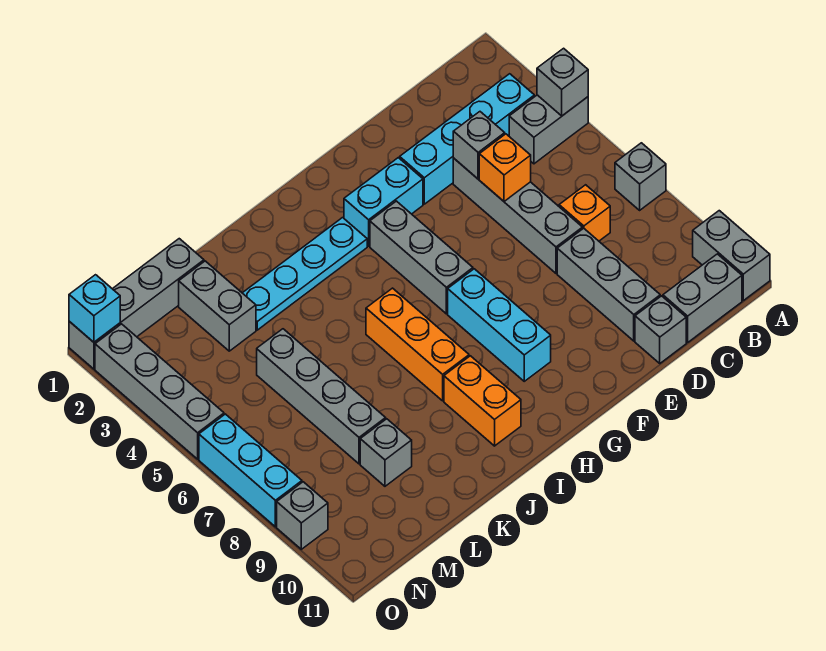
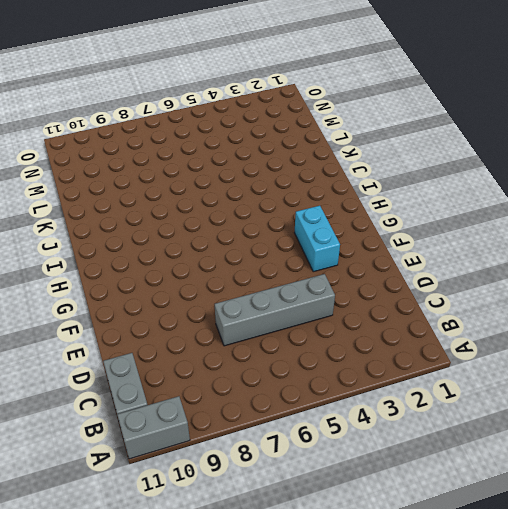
none -> grey 1x2 brick [509,95,588,164]
none -> grey 1x1 brick [615,143,666,210]
none -> cyan 1x4 brick [400,74,534,204]

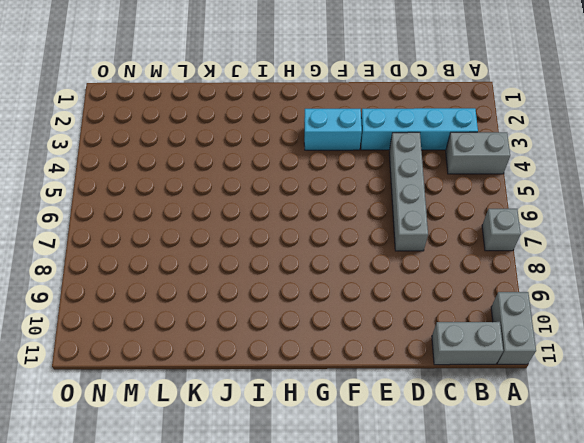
none -> orange 1x1 brick [559,185,610,241]
none -> grey 1x3 brick [557,228,660,341]
none -> grey 1x1 brick [635,296,686,363]

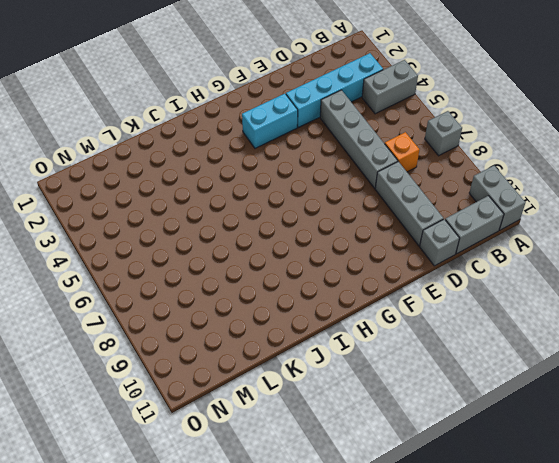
none -> grey 1x3 brick [370,201,473,314]
none -> cyan 1x3 brick [448,269,551,381]
none -> cyan 1x4 plate [243,218,367,330]

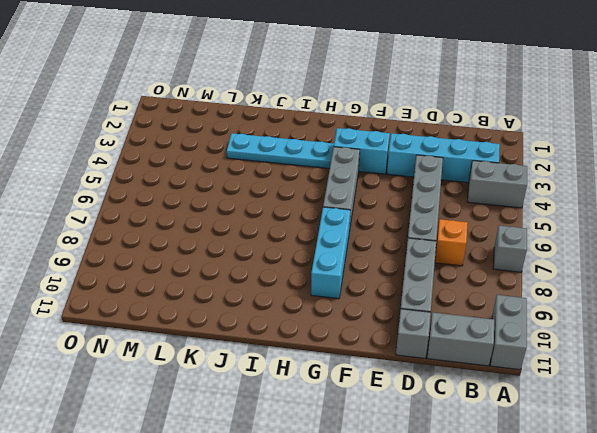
none -> orange 1x3 brick [366,288,469,401]
none -> orange 1x2 brick [444,356,521,446]
none -> grey 1x4 brick [69,239,204,369]

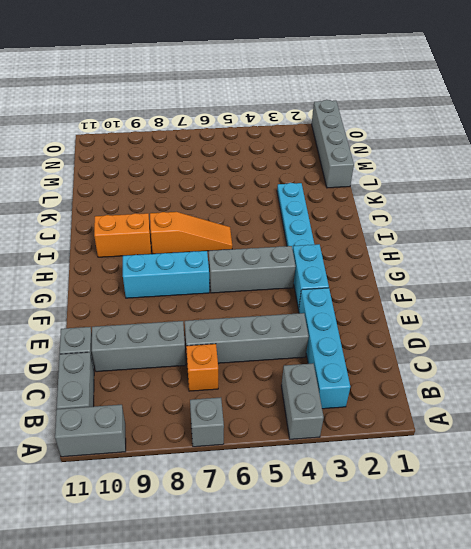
orange 1x3 slope [150,212,232,254] -> orange 1x3 brick [366,288,469,401]
none -> grey 1x2 brick [179,261,256,351]
none -> grey 1x4 brick [257,329,386,464]
none -> grey 1x1 brick [360,419,412,486]

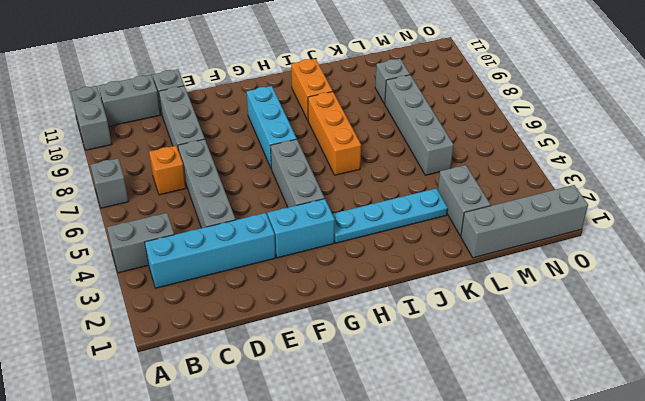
none -> grey 1x4 brick [95,324,224,459]
none -> cyan 1x3 brick [199,414,302,527]
none -> grey 1x1 brick [277,482,328,549]

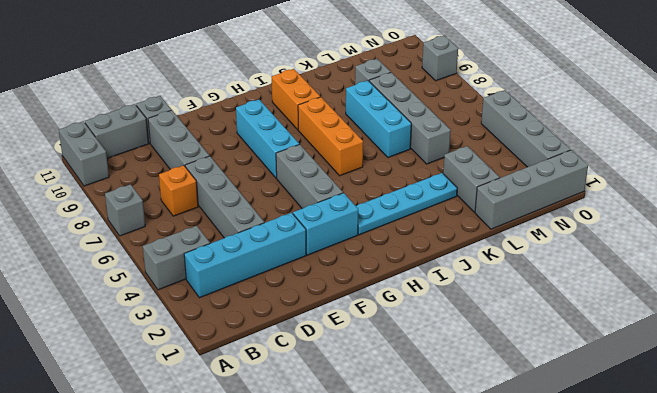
cyan 1x3 brick [346,81,411,158] -> cyan 1x3 brick moved to [199,414,302,527]
none -> grey 1x1 brick [537,48,588,116]
none -> grey 1x1 brick [453,112,505,179]
none -> orange 1x1 brick [479,134,531,201]

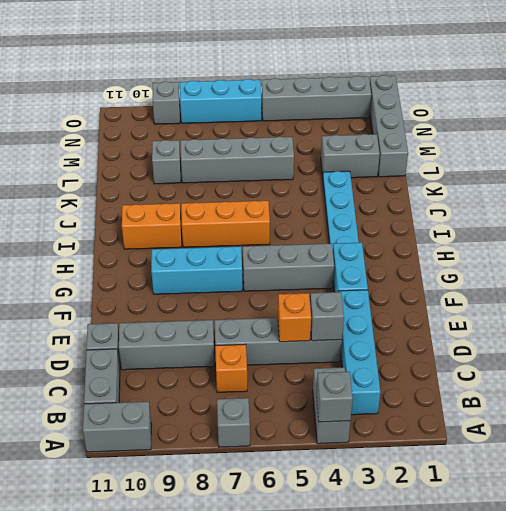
none -> cyan 1x1 brick [69,275,120,342]

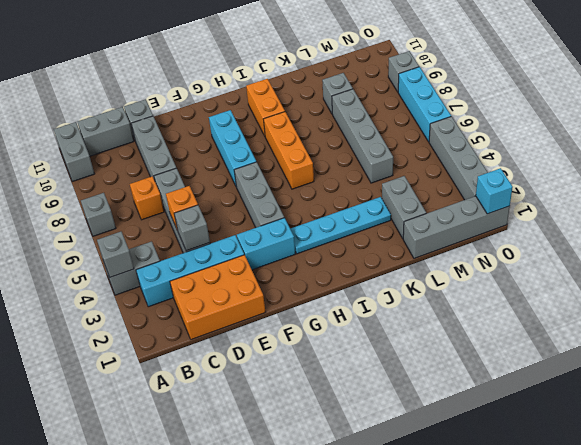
orange 2x3 brick [170,255,265,339] -> none

